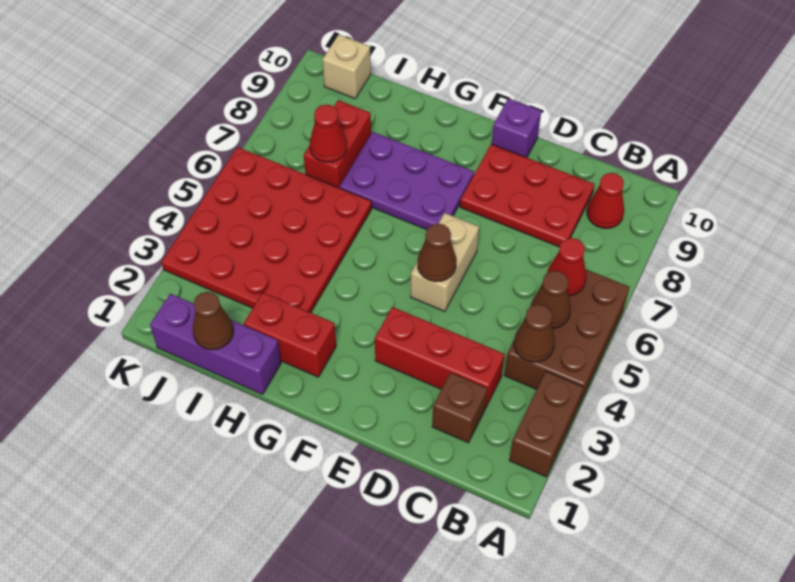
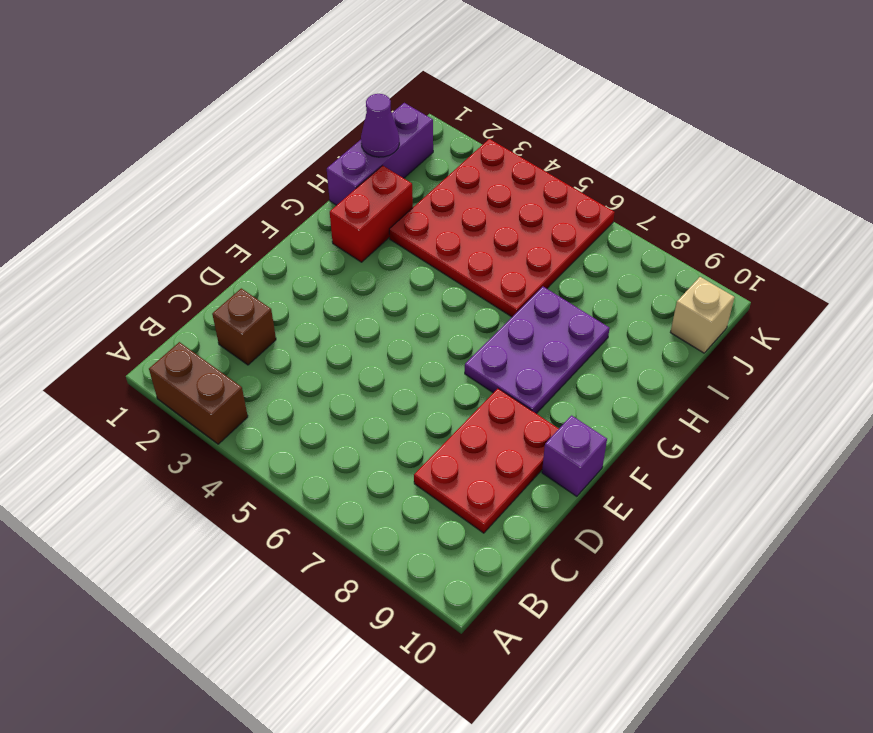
purple 1x1 cone [361,94,399,157] -> brown 1x1 cone [193,292,233,350]
none -> brown 2x3 brick [504,270,630,405]
none -> red 1x1 cone [587,173,624,228]
none -> red 1x3 brick [375,307,505,408]

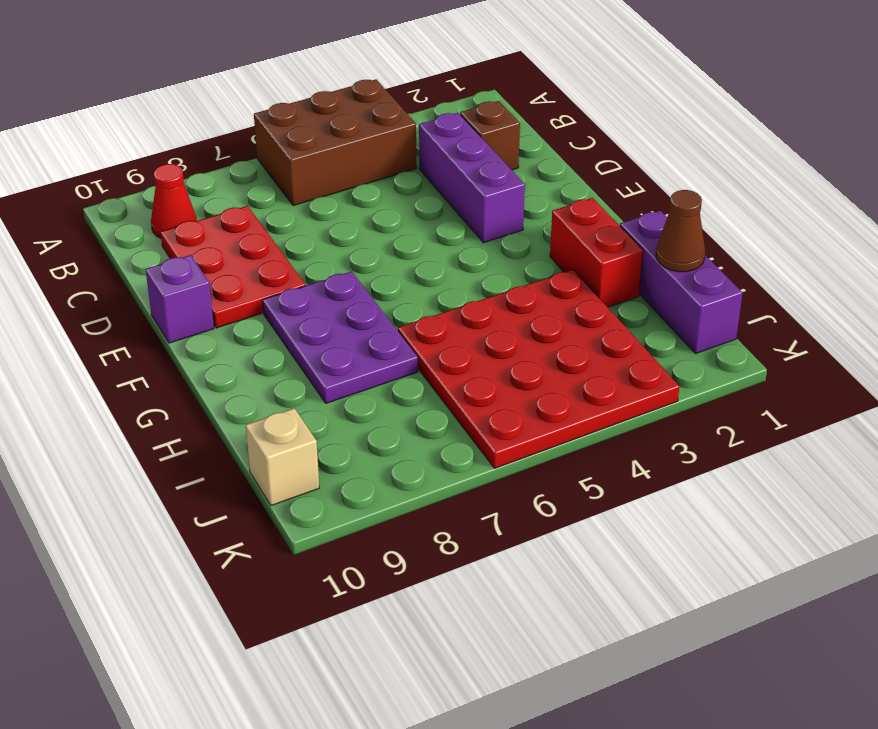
purple 1x3 brick [419,113,525,243] -> red 1x3 brick [375,307,505,408]
none -> brown 1x2 brick [509,371,583,477]
none -> tan 1x2 brick [411,213,479,311]
none -> red 1x2 brick [304,100,371,188]

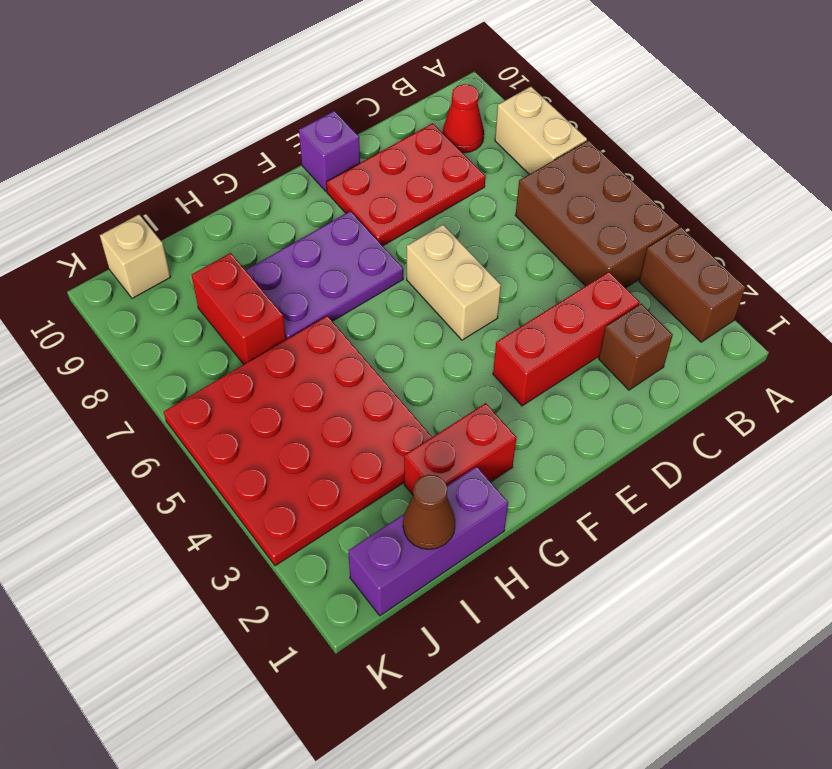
tan 1x2 brick [495,87,587,174] -> none
none -> brown 1x1 cone [514,304,555,362]
none -> brown 1x1 cone [531,271,571,329]
none -> red 1x1 cone [547,238,586,296]

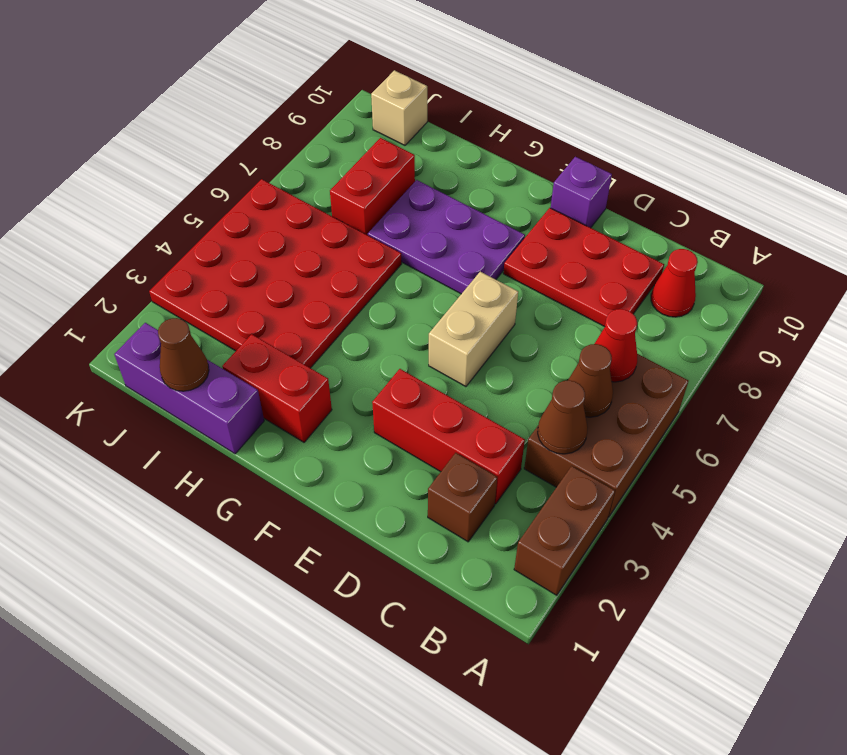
none -> brown 1x1 cone [418,224,456,282]
none -> red 1x1 cone [310,105,347,162]

